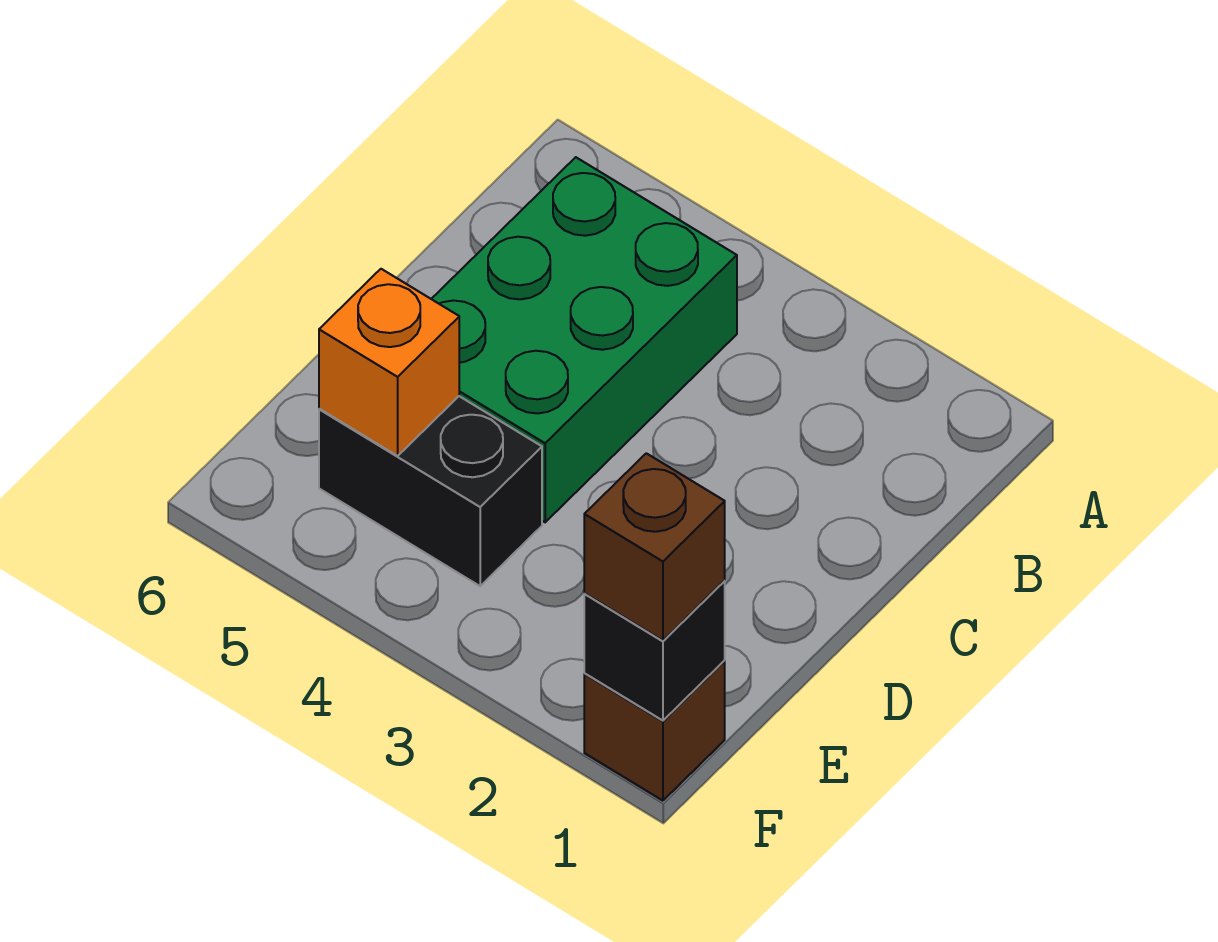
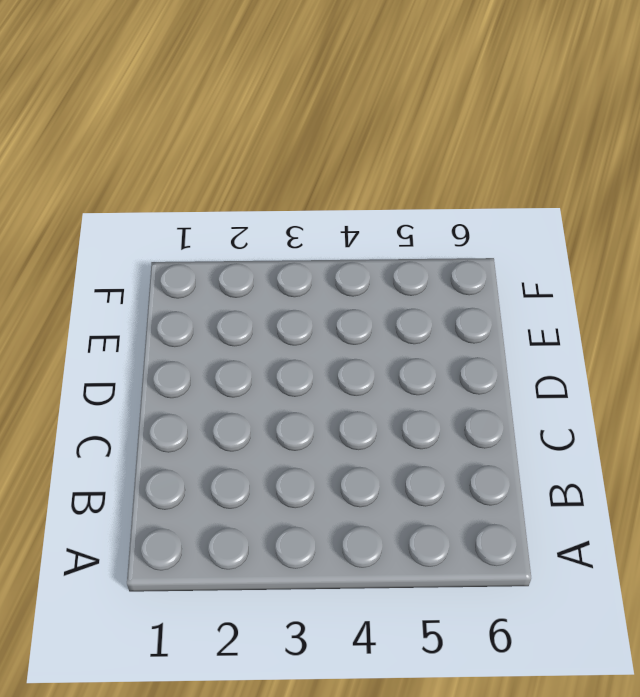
none -> green 2x3 brick [432,157,737,522]
none -> black 1x2 brick [319,396,542,586]

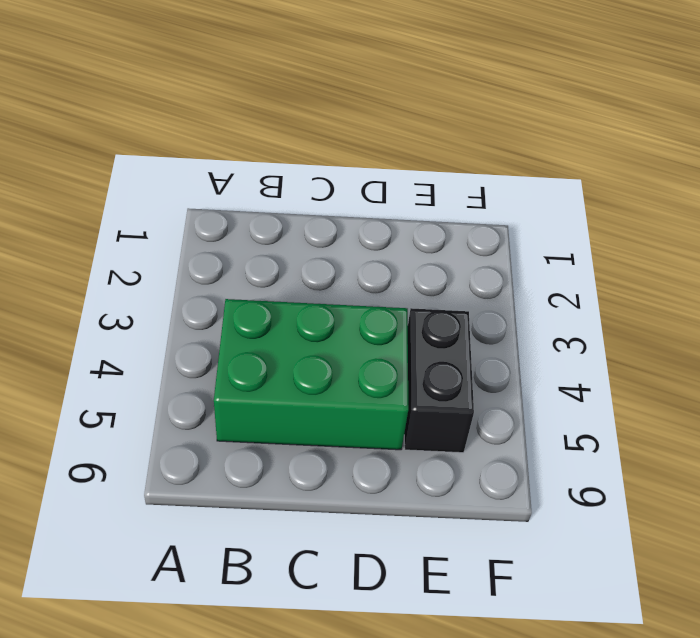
none -> brown 1x1 brick [584,661,725,801]
none -> orange 1x1 brick [319,269,459,456]

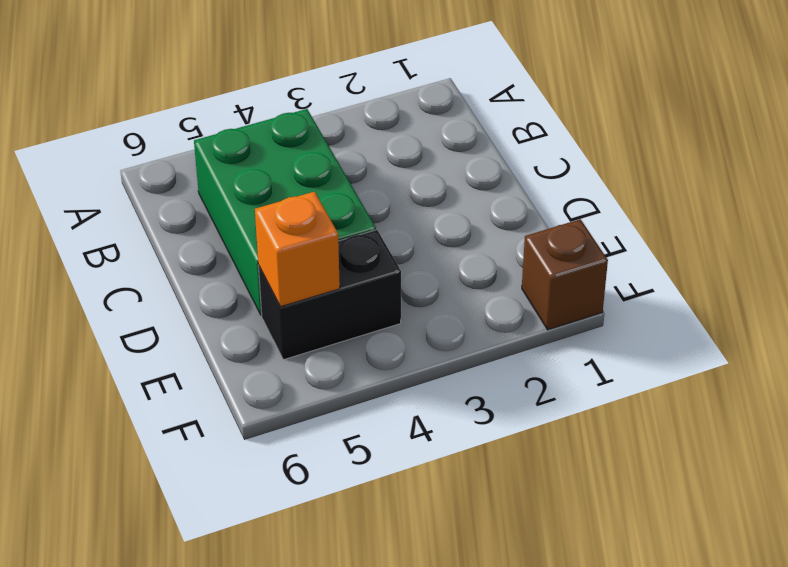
none -> black 1x1 brick [584,581,725,721]
none -> brown 1x1 brick [584,453,725,641]

